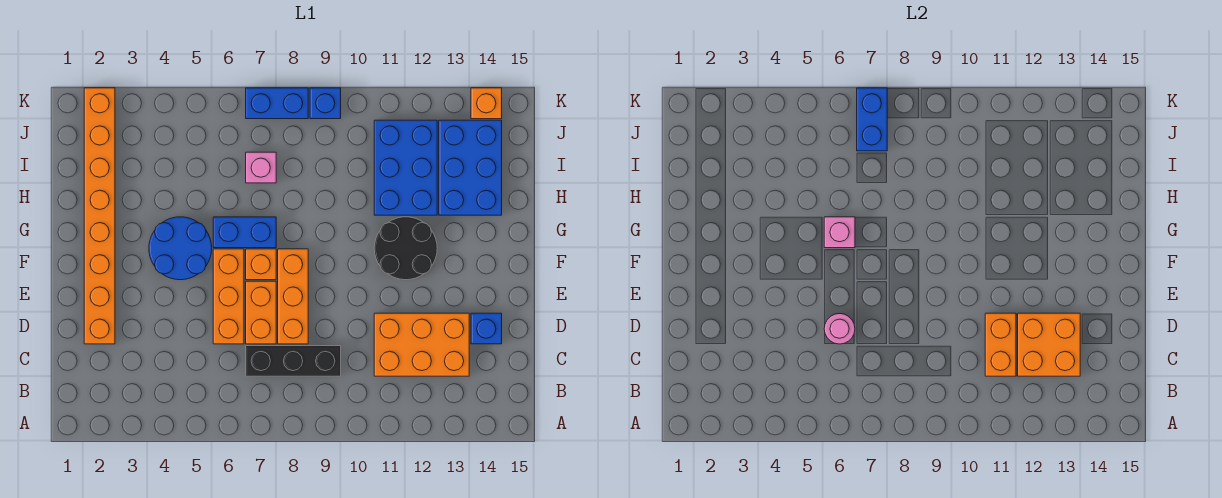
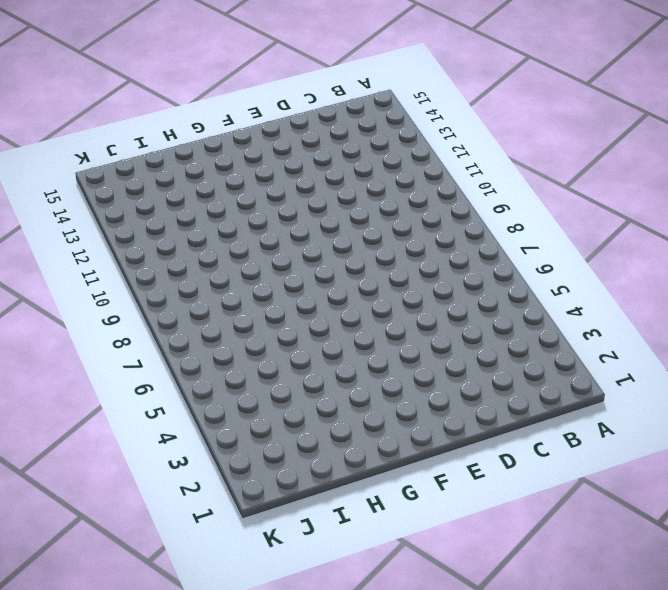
none -> black 1x3 brick [246,346,341,376]
none -> orange 2x3 brick [374,313,469,376]
none -> orange 1x8 brick [84,88,115,344]

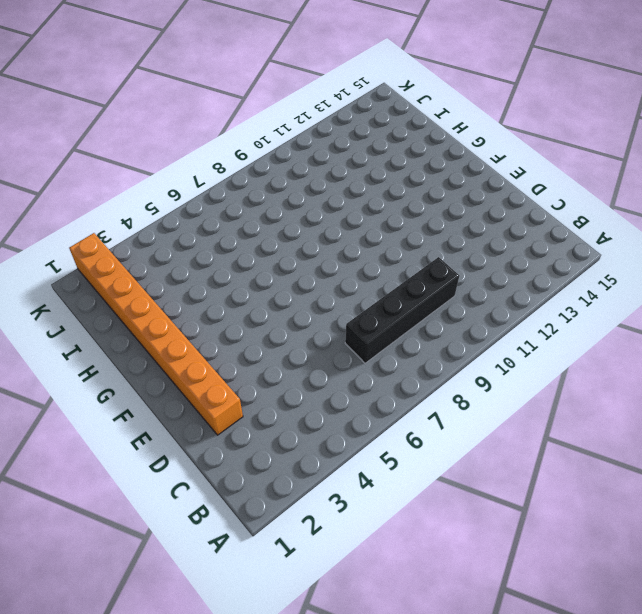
black 1x4 brick [345,257,459,363] -> black 1x3 brick [246,346,341,376]
none -> orange 2x3 brick [374,313,469,376]
none -> orange 1x3 brick [213,249,244,344]
none -> orange 1x2 brick [246,281,276,344]

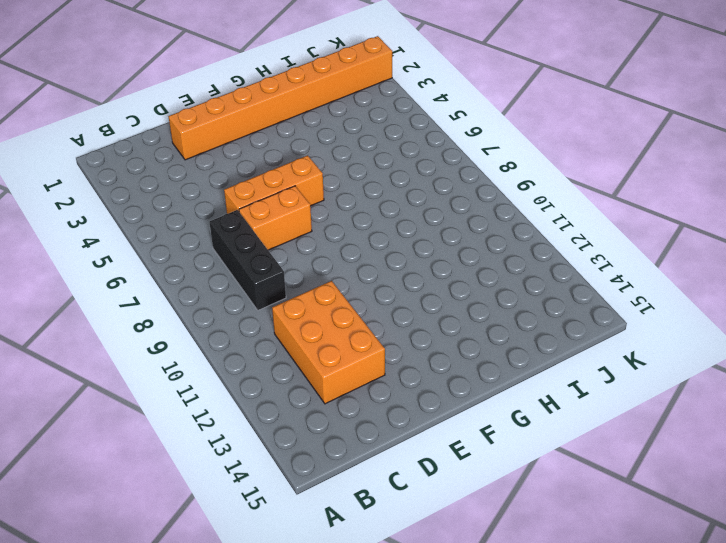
none -> orange 1x3 brick [278,249,308,344]
none -> blue 1x1 brick [471,313,502,344]
none -> blue 2x2 round brick [149,217,212,280]

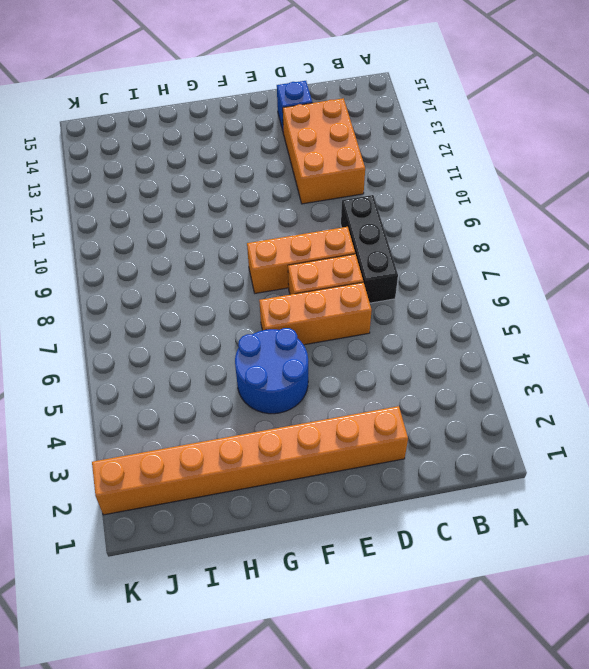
none -> orange 1x1 brick [246,249,276,280]
none -> black 2x2 round brick [374,217,437,280]
none -> blue 1x2 brick [213,217,276,248]

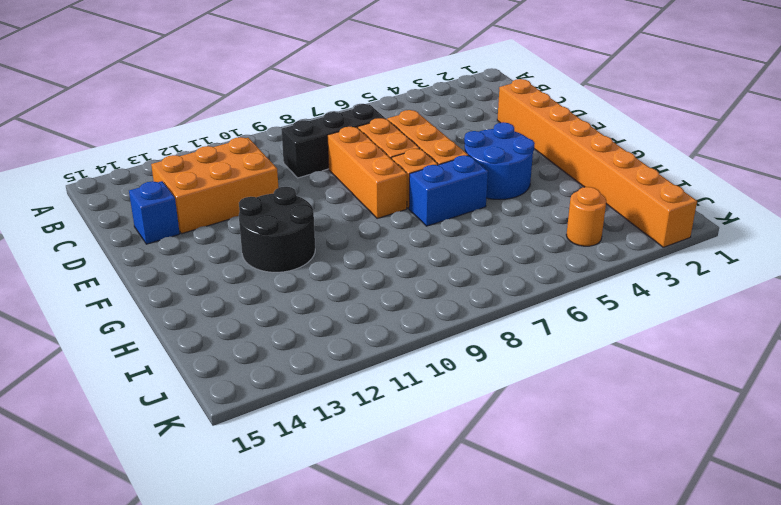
orange 1x1 round brick [566,187,606,246] -> none
none -> blue 2x3 brick [374,120,437,215]
none -> blue 2x3 brick [439,120,502,215]
none -> pink 1x1 brick [246,152,276,183]

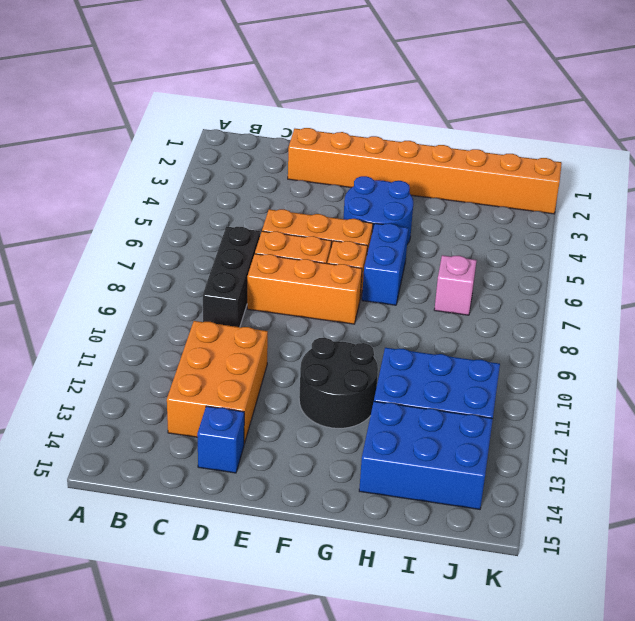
none -> blue 1x2 brick [246,88,308,119]
none -> blue 1x1 brick [310,88,341,119]
none -> orange 1x1 brick [471,88,502,119]

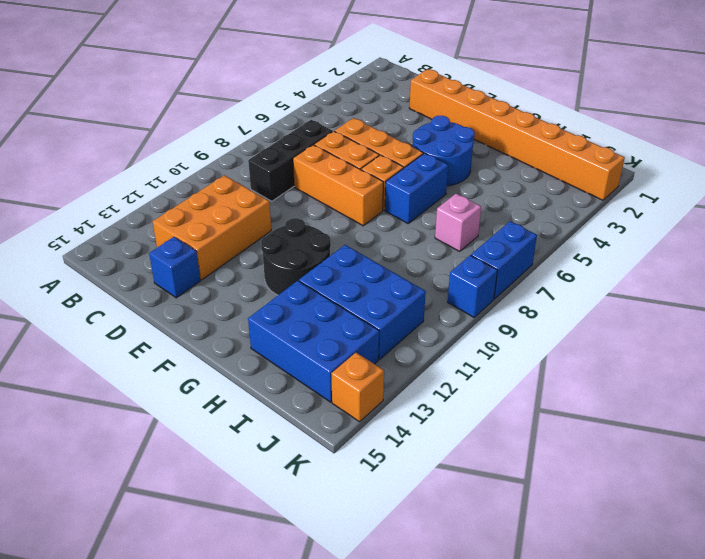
none -> orange 1x2 brick [985,313,1016,376]
none -> orange 2x2 brick [1018,313,1080,376]
none -> pink 1x1 round brick [824,314,855,344]

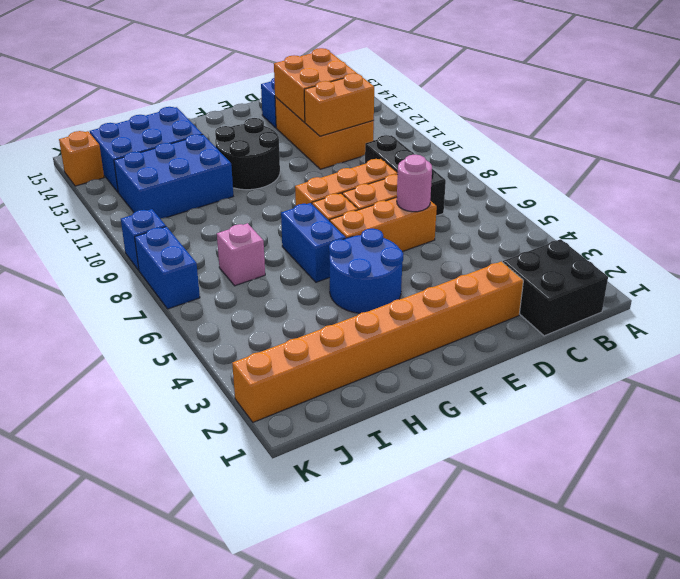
black 2x2 brick [503,239,608,336] -> none
none -> pink 1x1 brick [824,217,855,248]
none -> blue 1x2 brick [857,88,887,151]

